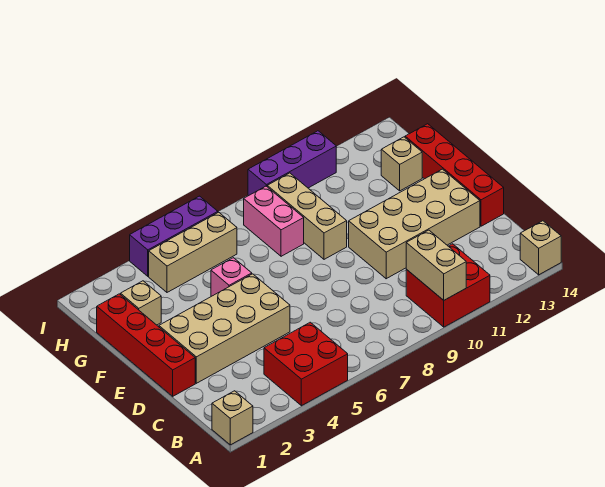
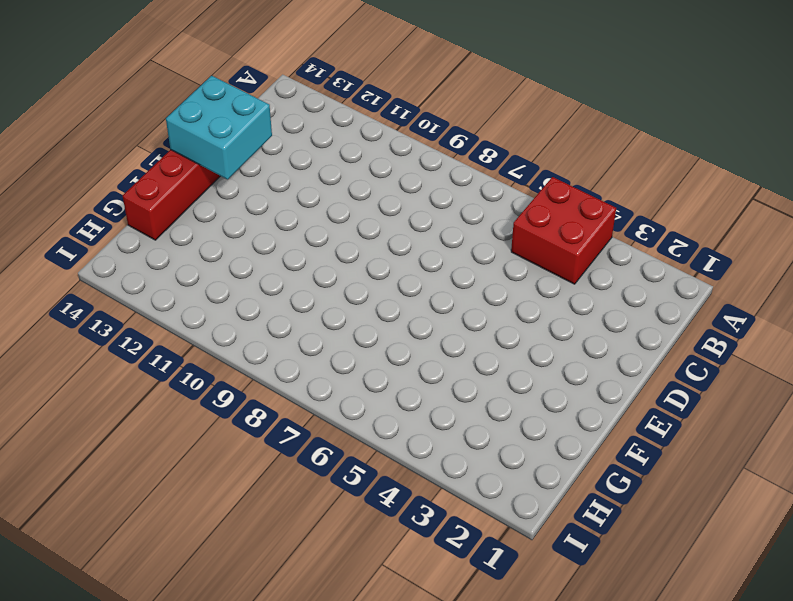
cyan 2x2 brick [166,76,272,179] -> none
none -> tan 1x1 brick [212,391,253,445]
none -> red 2x2 brick [406,244,490,327]
none -> tan 1x1 brick [520,221,561,275]

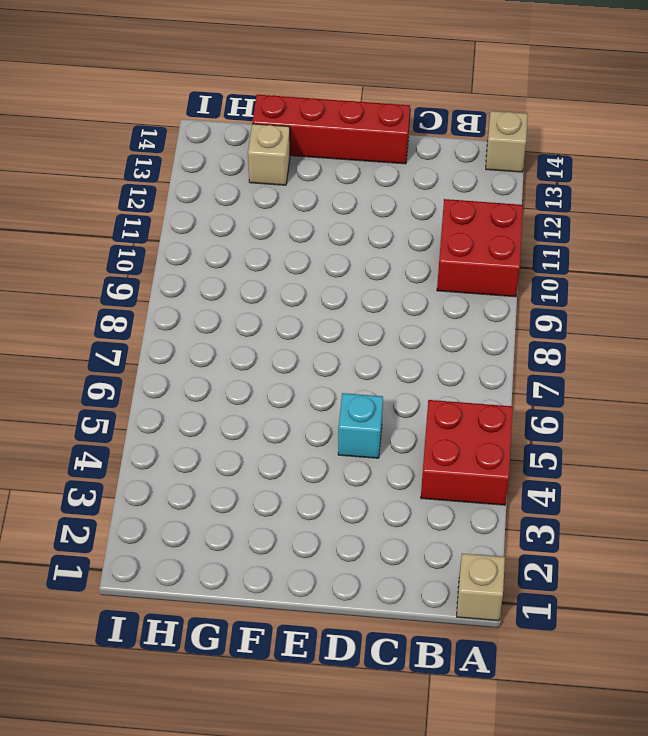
cyan 1x1 brick [338,393,383,458] -> tan 2x4 brick [159,274,290,383]
none -> red 1x4 brick [97,294,195,396]
none -> tan 2x4 brick [349,169,480,279]
none -> pink 1x1 brick [211,258,252,296]

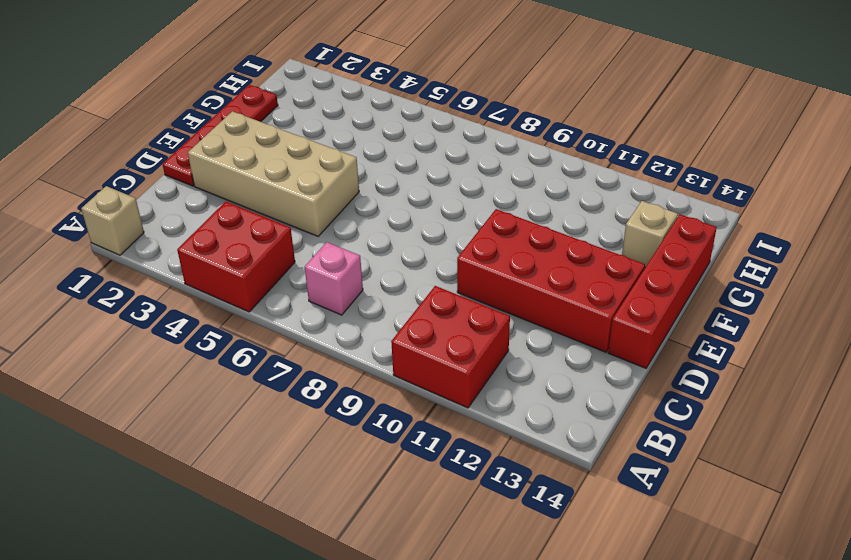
pink 1x1 brick [305,242,363,315] -> pink 1x1 brick moved to [211,258,252,296]
red 1x4 plate [162,85,278,186] -> red 1x4 brick [97,294,195,396]
red 2x4 brick [457,209,645,352] -> tan 2x4 brick [349,169,480,279]
none -> tan 1x1 brick [520,221,561,275]
none -> tan 1x3 brick [267,173,347,259]
none -> tan 1x1 brick [120,281,161,325]

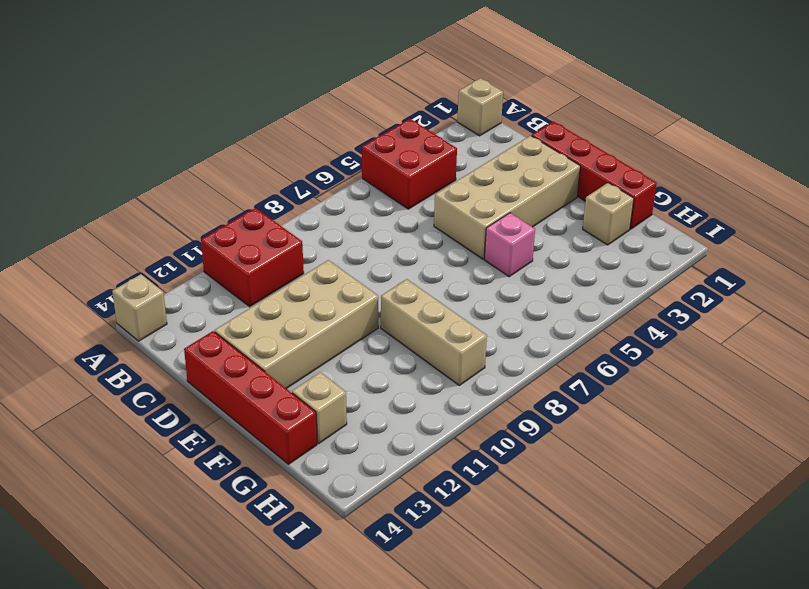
none -> pink 1x2 brick [244,186,304,256]
none -> tan 1x3 brick [149,212,237,292]
none -> purple 1x3 brick [130,196,218,276]

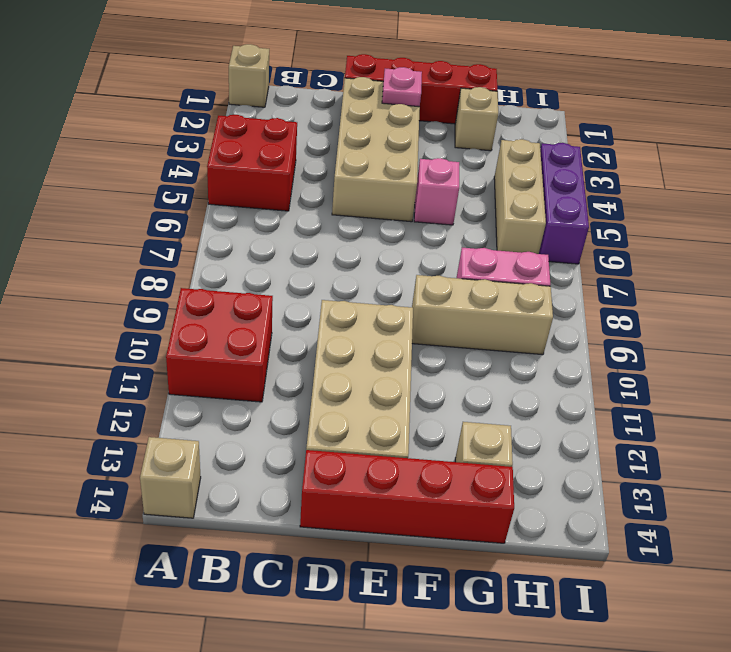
pink 1x1 plate [382,67,422,107] -> none
none -> purple 1x3 brick [248,131,336,196]
none -> tan 1x2 brick [406,230,466,300]

